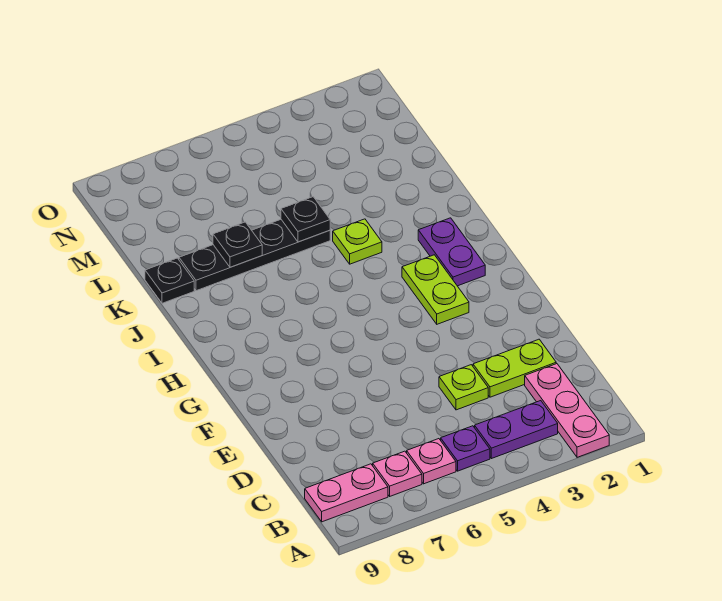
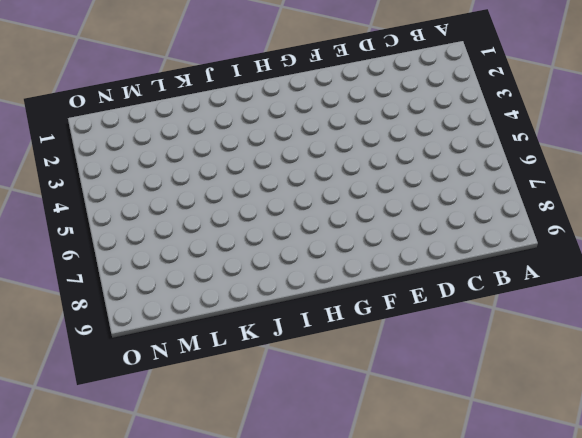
none -> pink 1x3 plate [525,364,609,457]
none -> purple 1x2 plate [475,401,558,459]
none -> purple 1x1 plate [441,426,490,471]

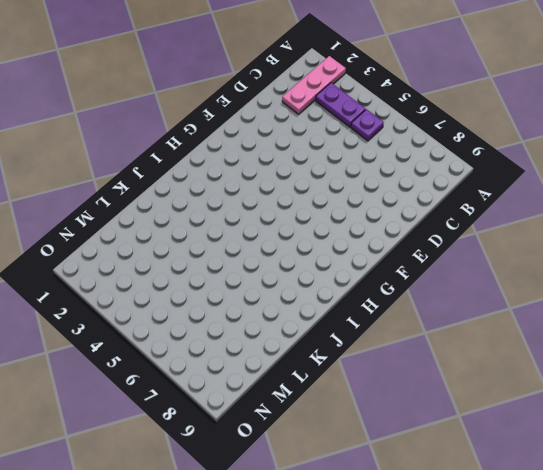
none -> pink 1x1 plate [407,439,456,484]
none -> pink 1x1 plate [373,451,422,496]
none -> pink 1x2 plate [305,464,388,522]

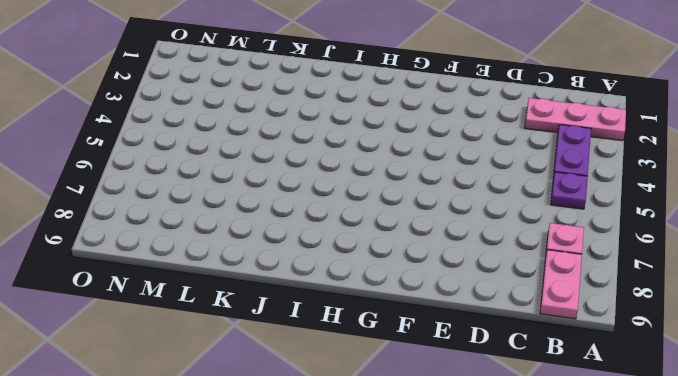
none -> pink 1x1 plate [407,439,456,484]
none -> lime 1x2 plate [473,339,556,397]
none -> lime 1x1 plate [439,365,488,410]

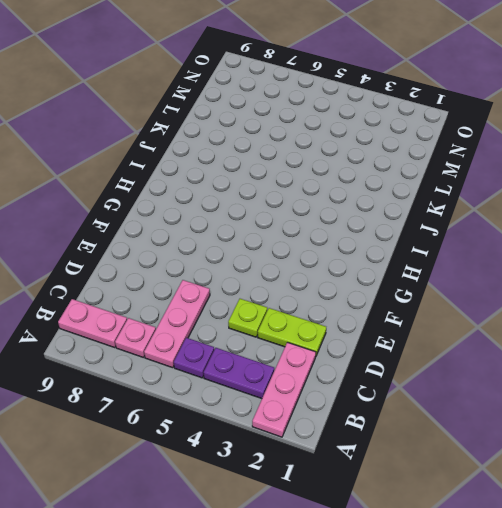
pink 1x3 plate [144,280,210,368] -> pink 1x1 plate [407,439,456,484]
none -> lime 1x2 plate [402,255,469,324]
none -> purple 1x2 plate [418,218,485,286]
none -> lime 1x1 plate [333,219,382,264]

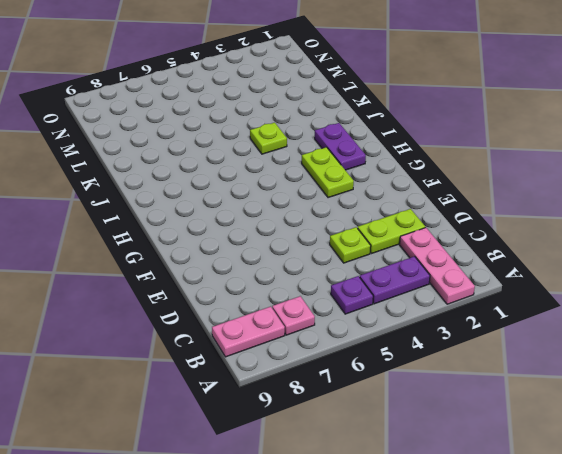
none -> pink 1x1 plate [407,439,456,484]
none -> black 1x4 plate [179,219,330,291]
none -> black 1x1 plate [145,258,194,303]

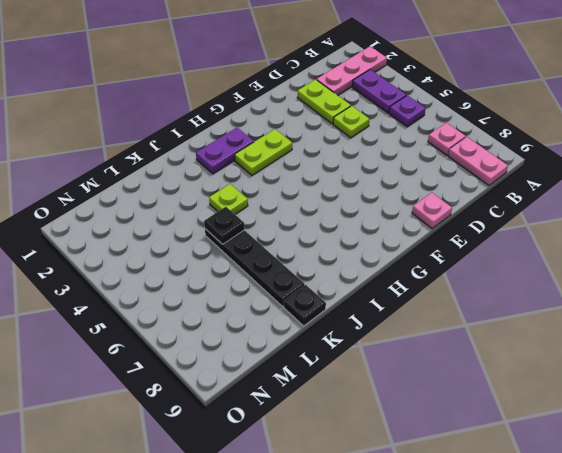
pink 1x1 plate [412,192,452,229] -> pink 1x1 plate moved to [407,439,456,484]
none -> black 1x1 plate [213,222,262,267]

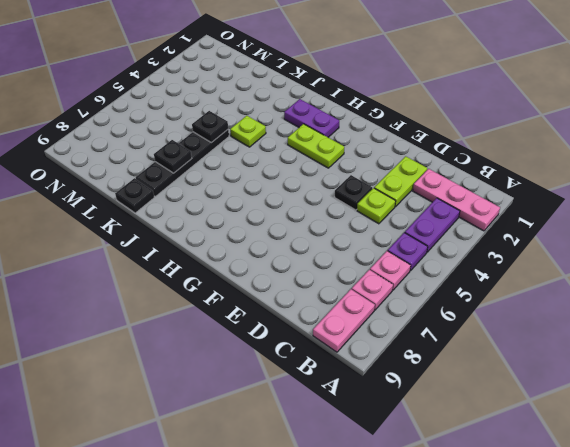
black 1x1 plate [335,175,372,210] -> none

